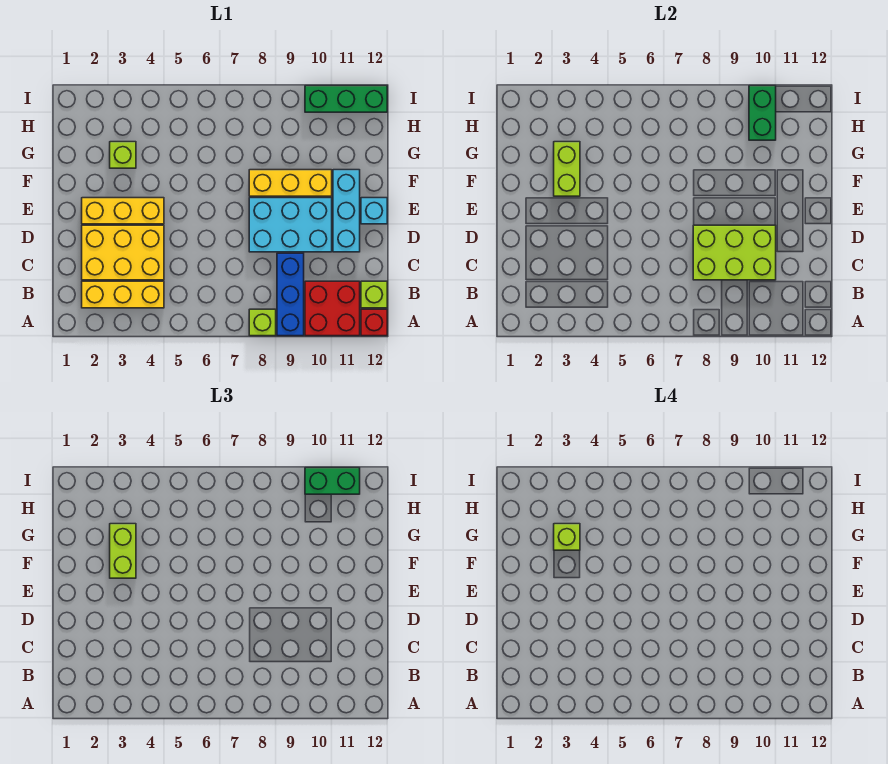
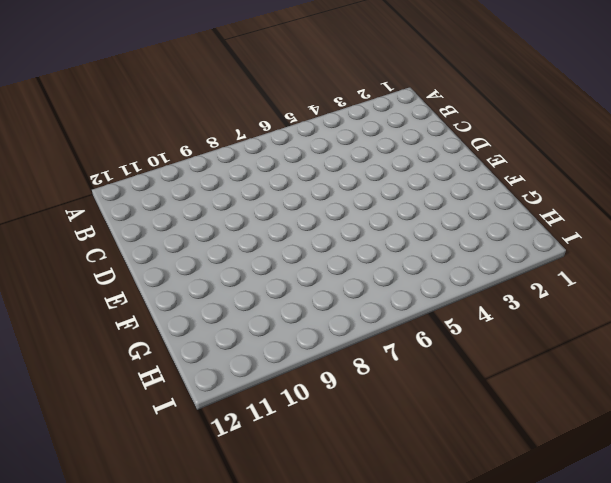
none -> lime 1x1 brick [249,309,276,336]
none -> blue 1x3 brick [277,253,304,336]
none -> red 2x2 brick [305,281,360,336]

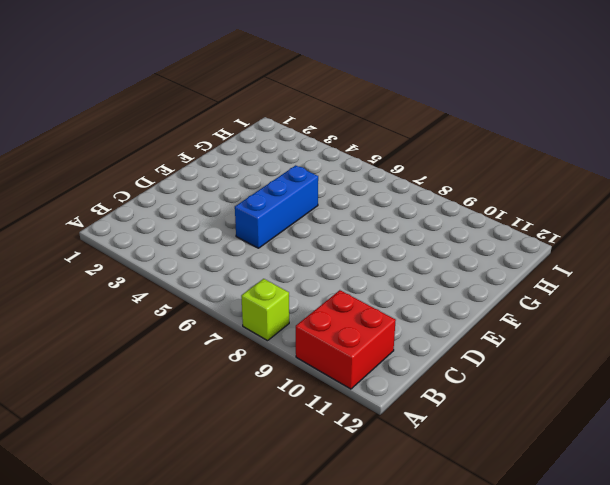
blue 1x3 brick [235,165,318,248] -> blue 1x3 brick moved to [277,253,304,336]
none -> red 1x1 brick [361,309,387,336]
none -> yellow 1x3 brick [82,281,164,308]
none -> lime 1x1 brick [361,281,387,308]

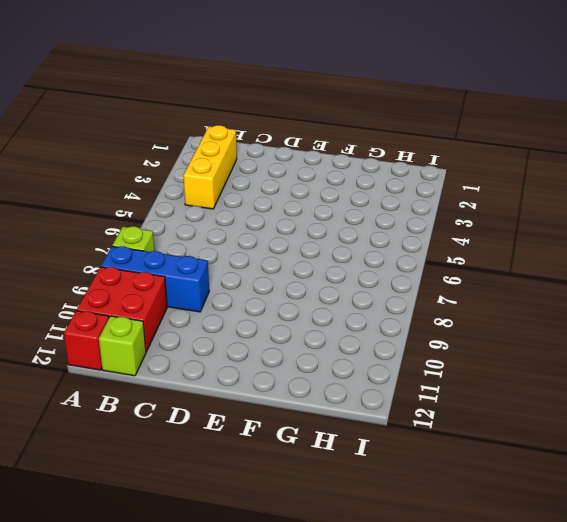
none -> yellow 2x3 brick [82,225,164,280]
none -> cyan 2x3 brick [249,198,332,252]
none -> cyan 1x3 brick [333,170,360,252]

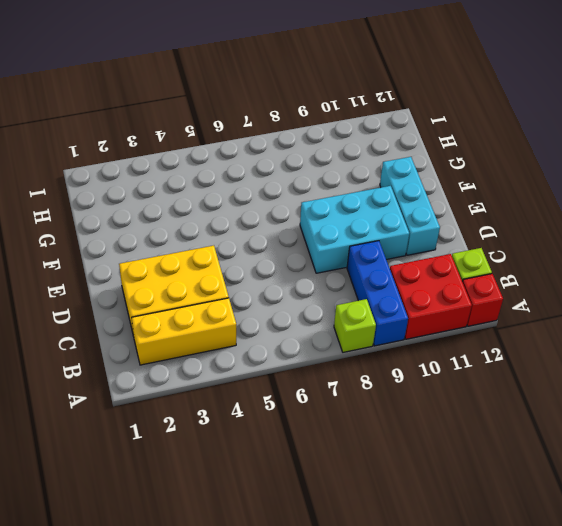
none -> yellow 1x3 brick [82,198,164,224]
none -> cyan 1x1 brick [361,198,387,224]
none -> yellow 1x3 brick [249,170,332,196]

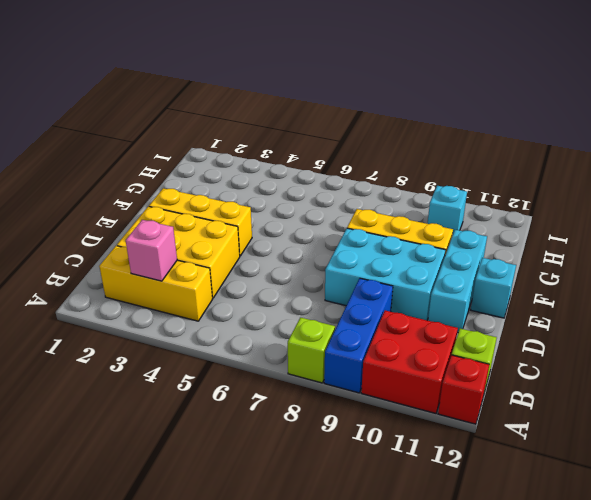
pink 1x1 brick [126,220,177,281] -> none
cyan 1x1 brick [428,186,467,236] -> none
none -> lime 1x1 brick [110,142,136,168]
none -> green 1x3 brick [305,86,387,112]
none -> lime 2x3 brick [693,225,776,280]

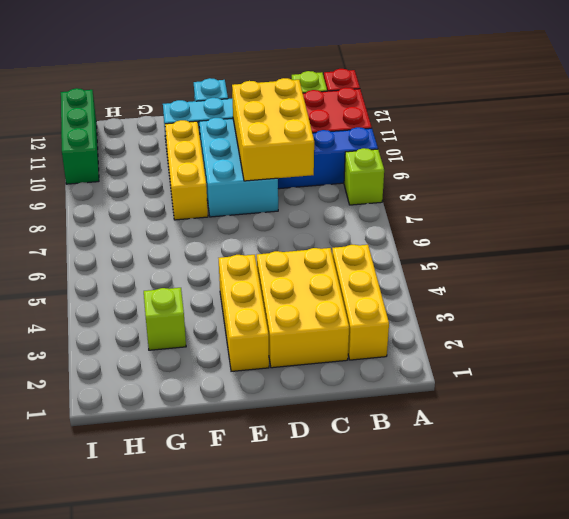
yellow 2x3 brick [232,78,314,181] -> lime 2x3 brick [693,225,776,280]
none -> lime 1x2 brick [554,142,580,196]
none -> green 1x2 brick [749,86,776,140]
none -> lime 1x2 brick [110,524,136,578]

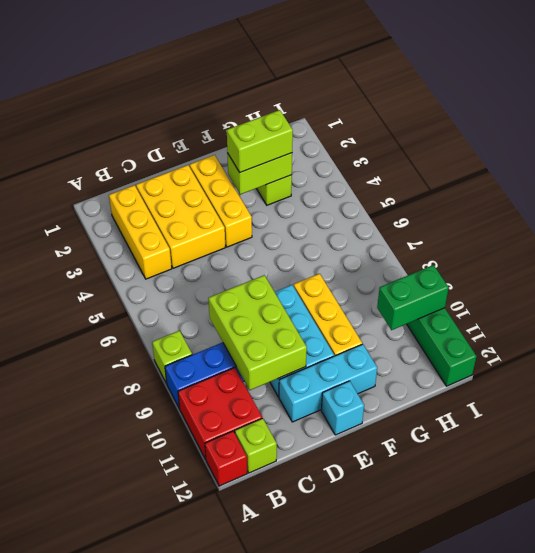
none -> green 1x2 brick [305,468,360,494]
none -> lime 1x1 brick [554,524,580,550]

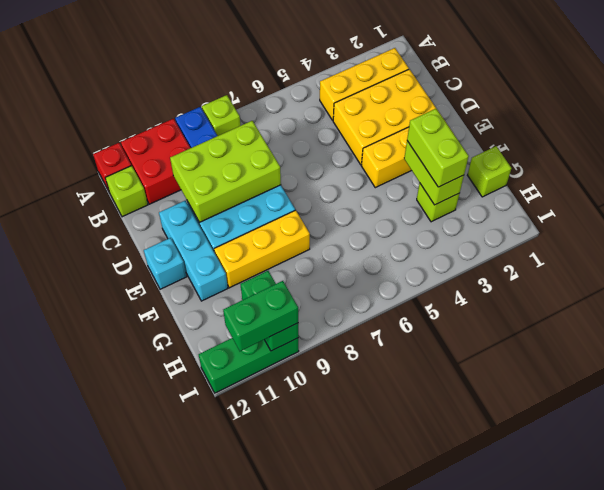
lime 1x1 brick [467,146,512,197] -> lime 1x1 brick moved to [554,524,580,550]

